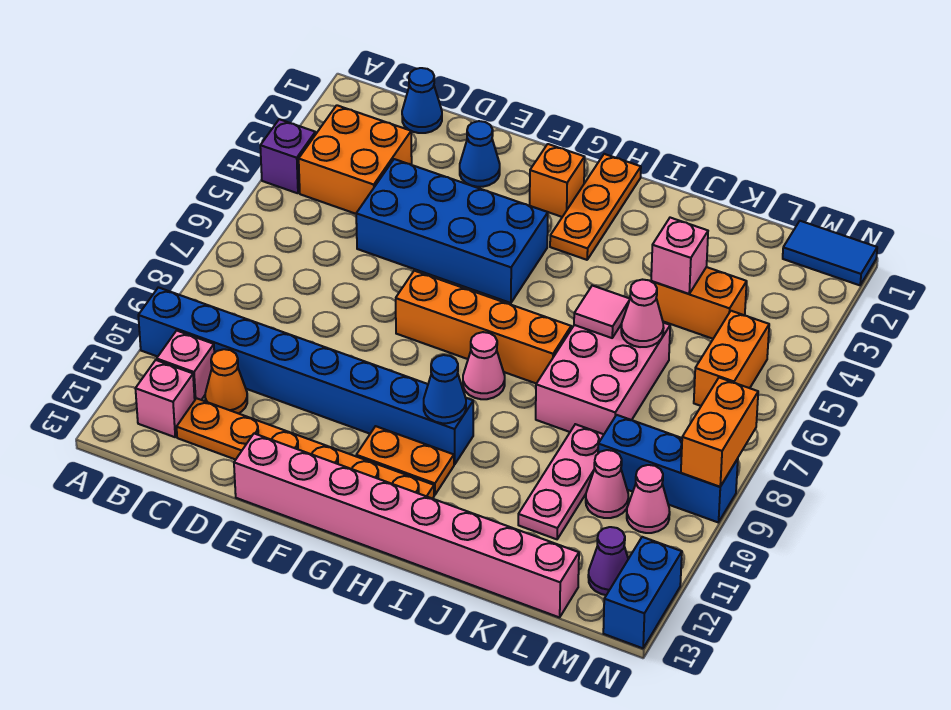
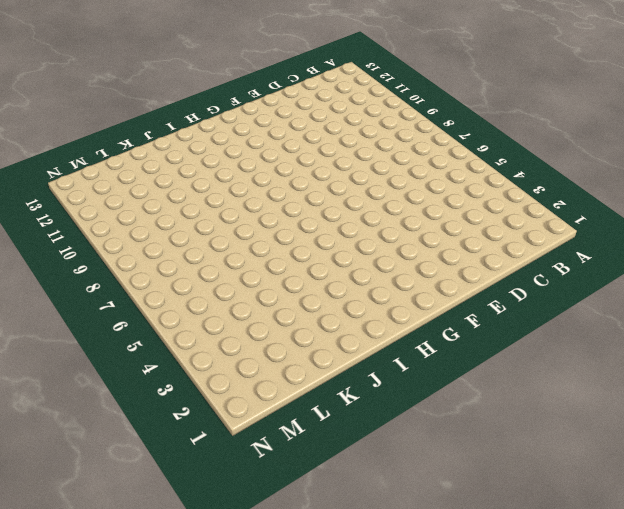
none -> purple 1x1 brick [260,119,315,193]
none -> blue 1x8 brick [138,287,473,464]
none -> orange 2x2 brick [299,105,412,214]
none -> pink 1x1 brick [157,331,214,400]

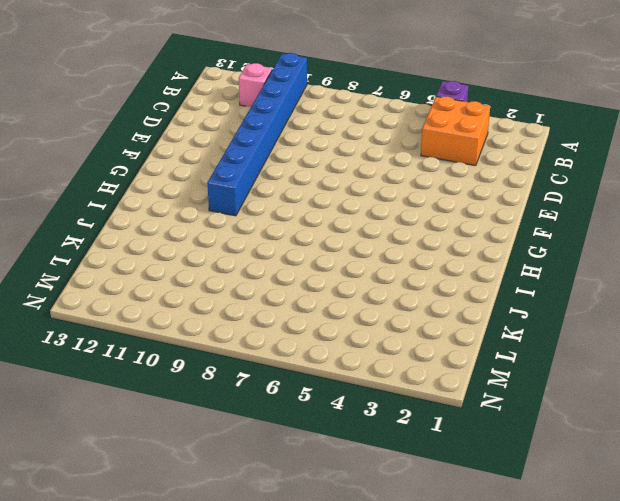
none -> pink 1x1 brick [135,360,195,437]
none -> blue 1x1 cone [402,68,442,133]
none -> orange 1x1 cone [205,349,247,413]
none -> orange 1x6 plate [177,398,434,499]

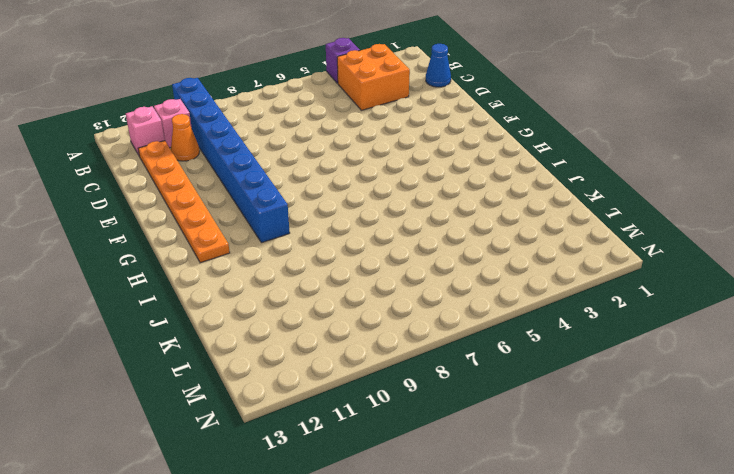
none -> blue 2x4 brick [356,159,548,303]
none -> blue 1x1 cone [460,121,500,187]
none -> pink 1x8 brick [234,433,579,617]
none -> orange 1x4 brick [396,271,571,384]

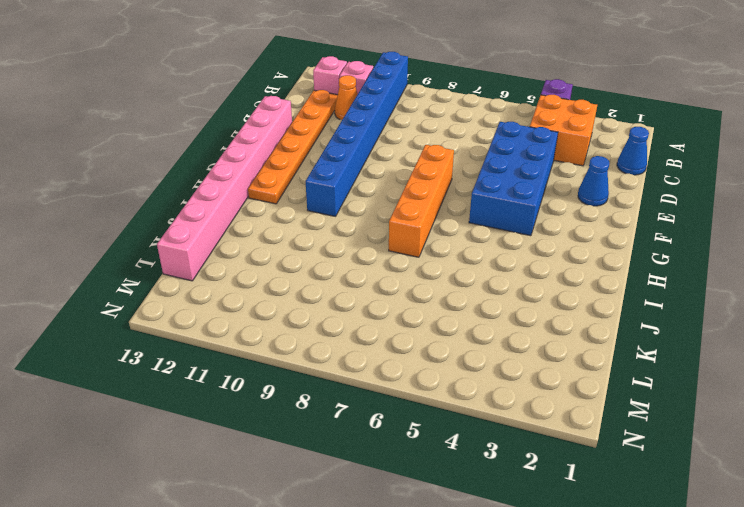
none -> orange 1x1 brick [530,144,585,217]
none -> orange 1x2 plate [356,426,454,495]
none -> orange 1x3 plate [550,154,641,260]
none -> pink 1x1 cone [463,332,505,399]

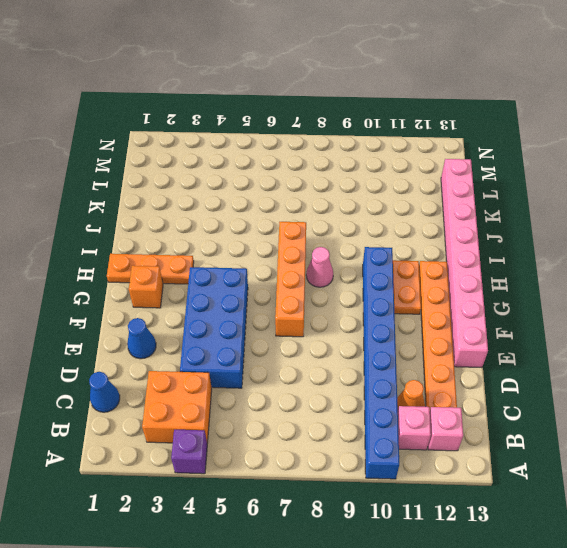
none -> pink 2x3 brick [536,323,670,434]
none -> orange 1x2 brick [651,267,747,339]
none -> pink 1x3 plate [518,424,604,539]
none -> blue 1x3 brick [598,415,738,522]

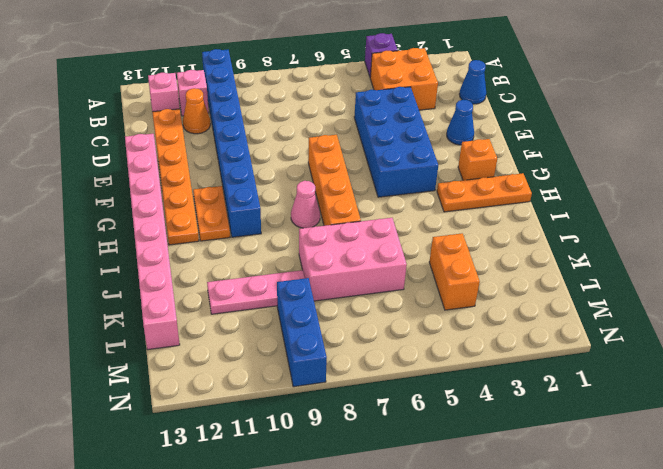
none -> pink 1x1 cone [586,450,628,518]
none -> blue 1x2 tile [783,221,877,285]
none -> orange 1x2 brick [694,311,769,406]
none -> pink 1x1 cone [627,465,670,533]

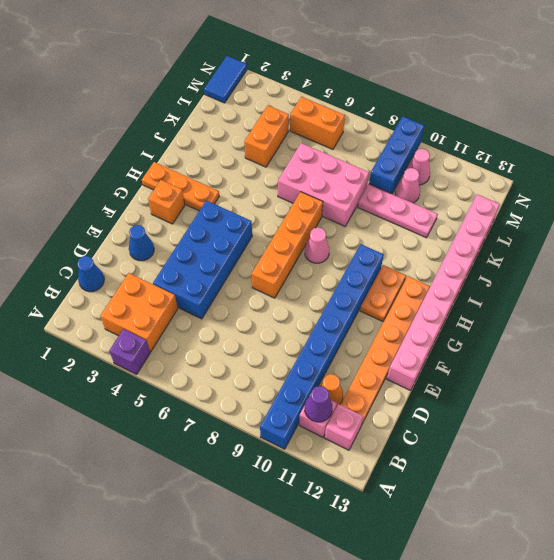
purple 1x1 cone [305,386,332,422] -> purple 1x1 cone moved to [588,527,628,595]
none -> blue 1x2 brick [603,537,682,648]
none -> blue 1x1 cone [424,355,466,423]
none -> pink 1x1 tile [574,286,630,338]
none -> pink 1x1 brick [651,218,708,294]

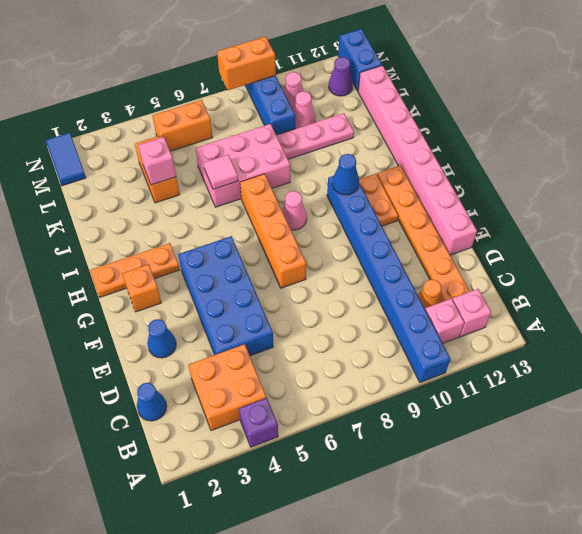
blue 1x2 brick [338,29,382,91] -> blue 1x2 brick turned to [603,537,682,648]
none -> pink 1x1 cone [621,280,664,347]

